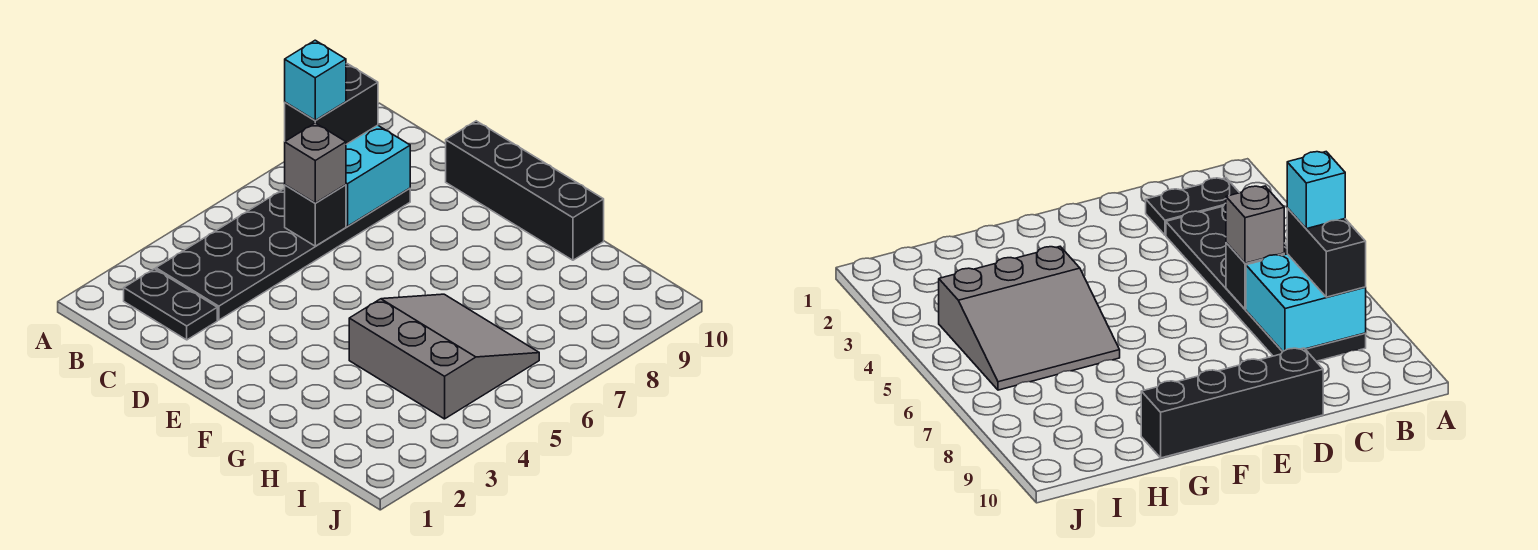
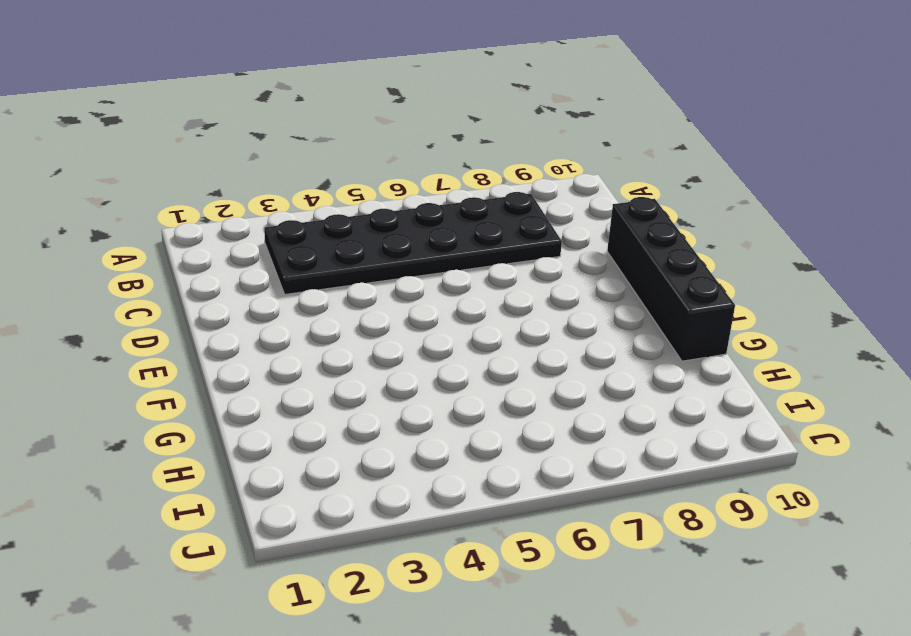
none -> black 1x2 plate [124,269,217,340]
none -> grey 3x3 slope [349,294,539,419]

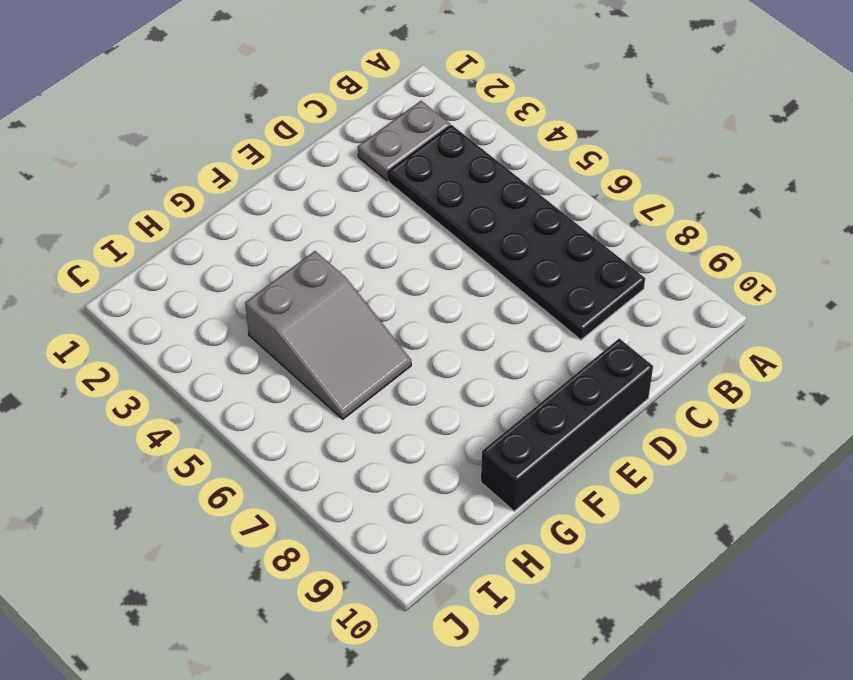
grey 1x2 plate [358,101,450,181] -> black 1x2 plate [124,269,217,340]
grey 2x3 slope [245,251,411,419] -> grey 3x3 slope [349,294,539,419]
none -> cyan 2x2 brick [346,125,410,226]
none -> black 1x1 brick [285,185,346,246]

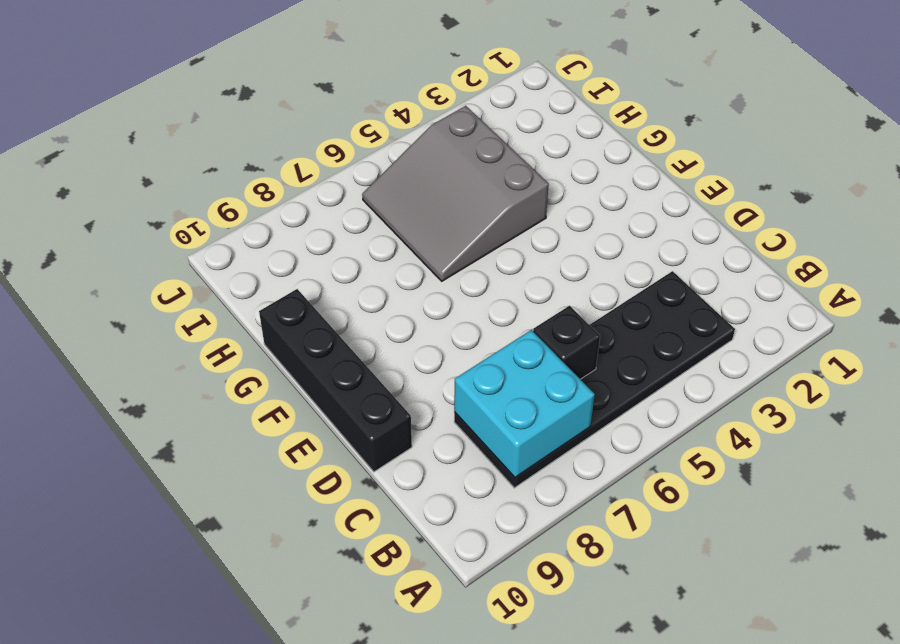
none -> black 1x2 plate [124,269,217,340]
none -> black 1x2 brick [285,64,378,144]

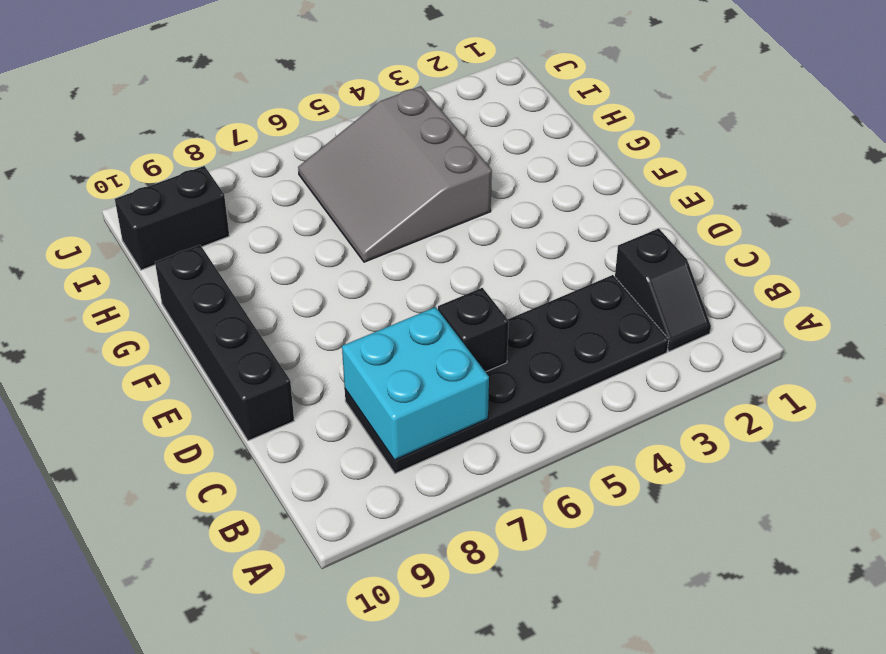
black 1x2 slope [615,228,711,352] -> black 1x2 plate [124,269,217,340]
black 1x2 brick [115,166,229,270] -> black 1x2 brick moved to [285,64,378,144]
none -> grey 1x1 brick [285,123,346,203]
none -> cyan 1x1 brick [285,40,346,120]

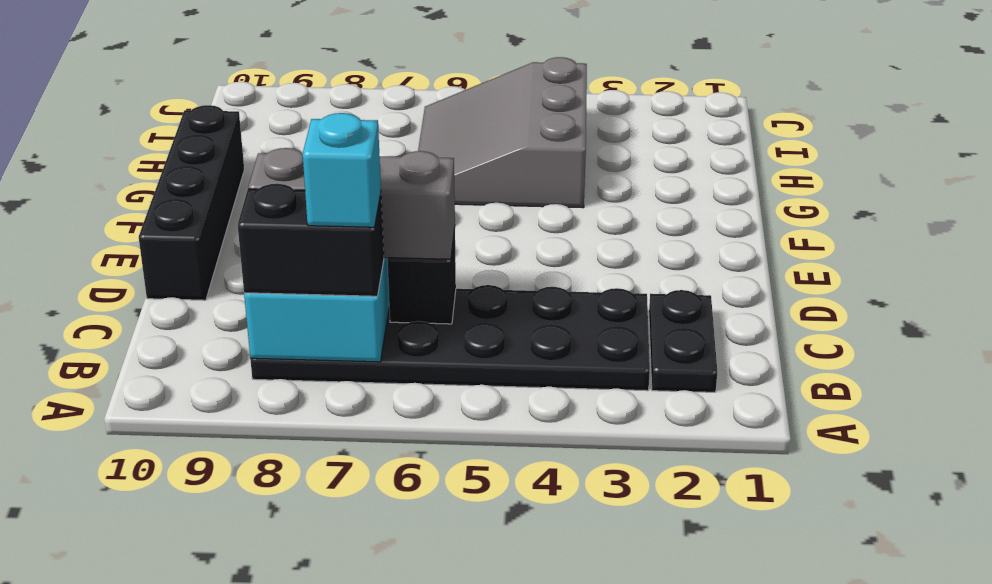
grey 1x3 brick [248,148,455,259] -> grey 1x1 brick [285,123,346,203]

